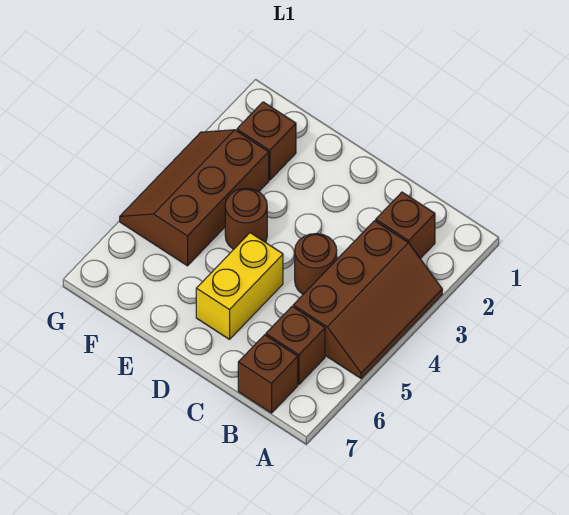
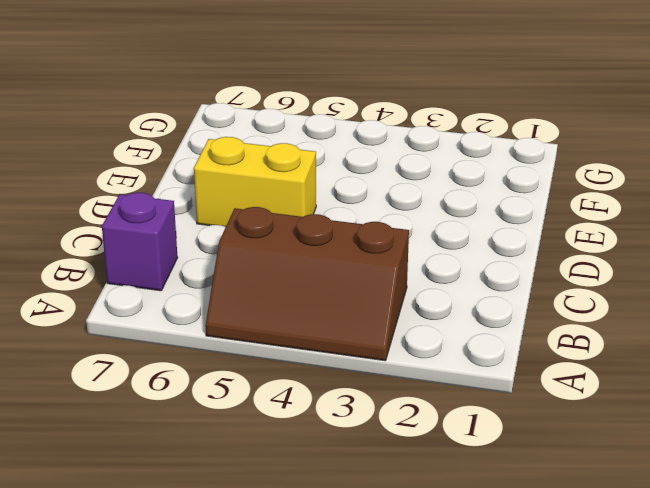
purple 1x1 brick [102,193,178,291] -> brown 1x1 brick [238,335,298,413]
none -> brown 1x1 brick [376,192,435,259]
none -> brown 1x1 brick [266,306,325,384]

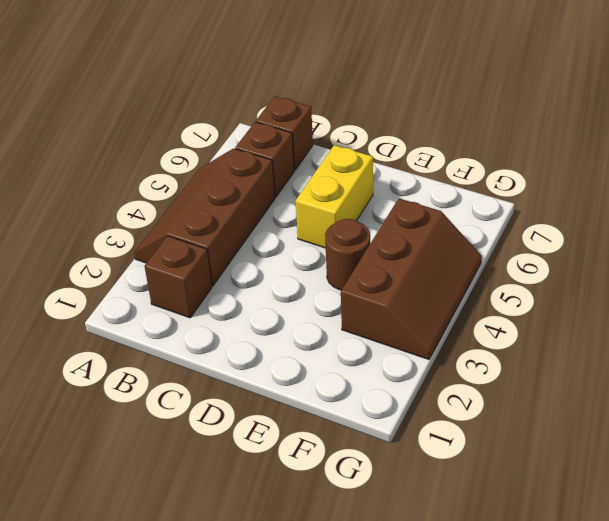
none -> brown 1x1 round brick [295,234,337,294]
none -> brown 1x1 brick [237,102,296,180]

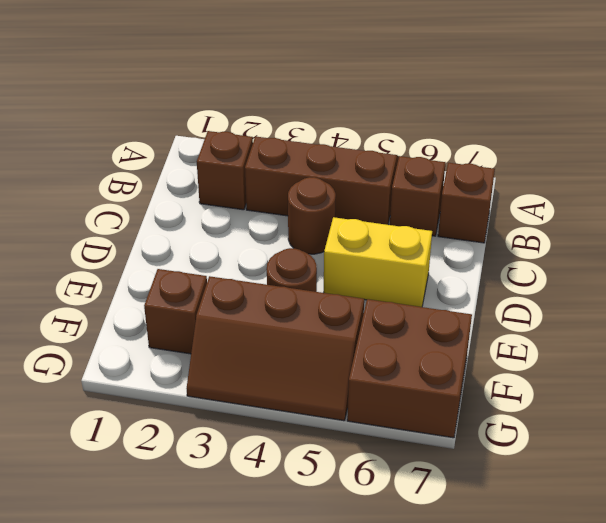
brown 2x2 brick [347,299,472,438] -> none

